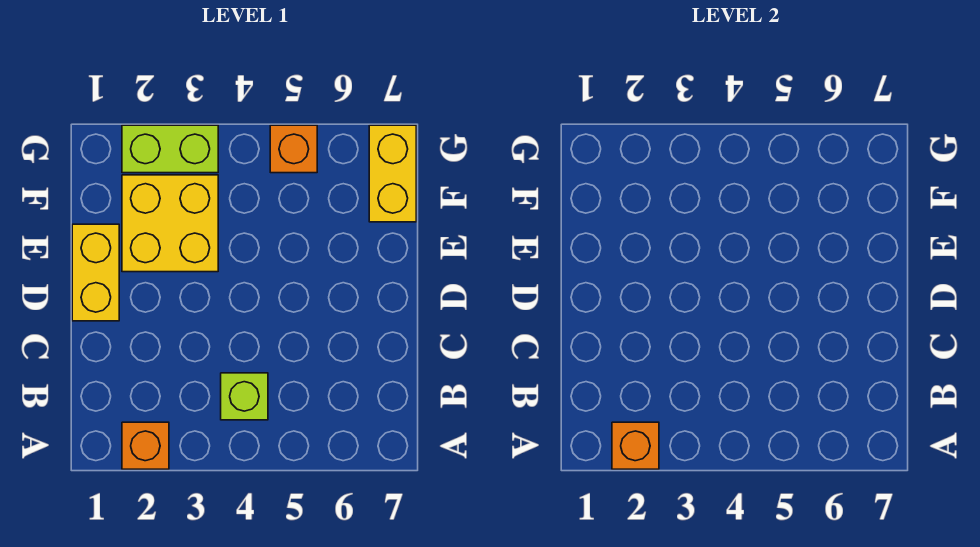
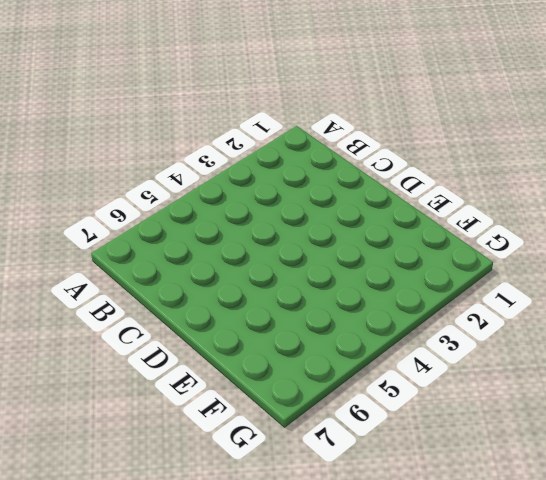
none -> orange 1x1 brick [122,422,169,469]
none -> lime 1x1 brick [221,373,268,420]

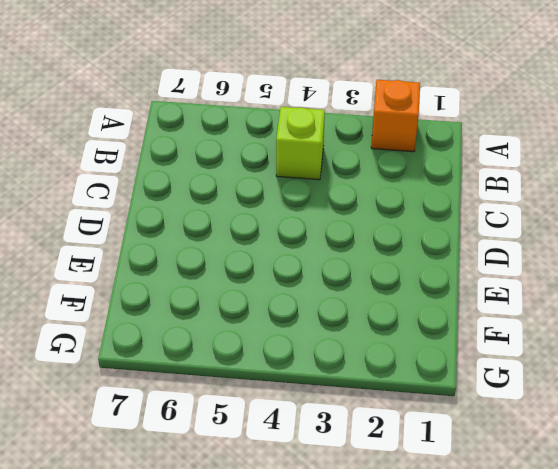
none -> yellow 1x2 brick [72,224,119,321]
none -> yellow 2x2 brick [122,175,218,272]

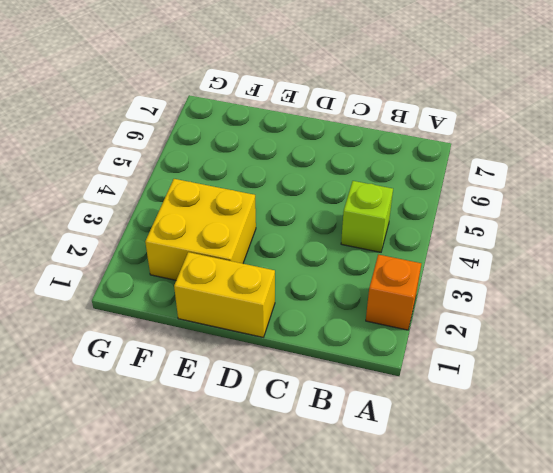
none -> yellow 1x2 brick [369,125,416,222]
none -> lime 1x2 brick [122,125,218,173]

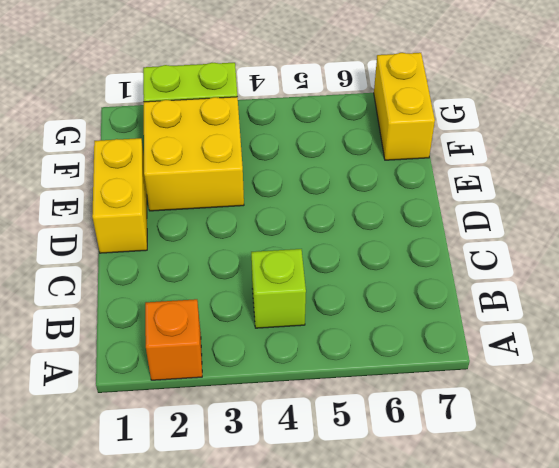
none -> orange 1x1 brick [270,125,317,173]
none -> orange 1x1 brick [612,422,659,469]

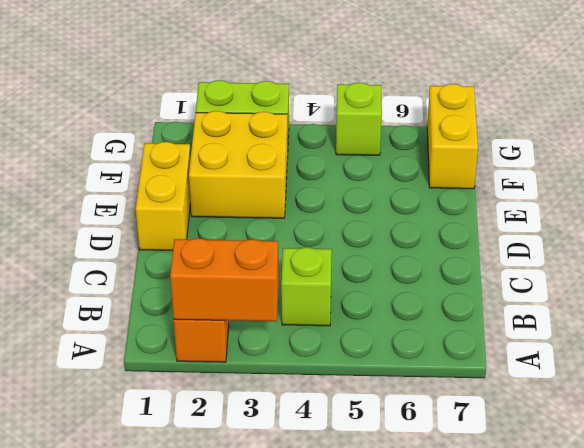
orange 1x2 brick [170,238,279,321] -> orange 1x1 brick [612,422,659,469]
lime 1x1 brick [336,82,382,155] -> orange 1x1 brick [270,125,317,173]

